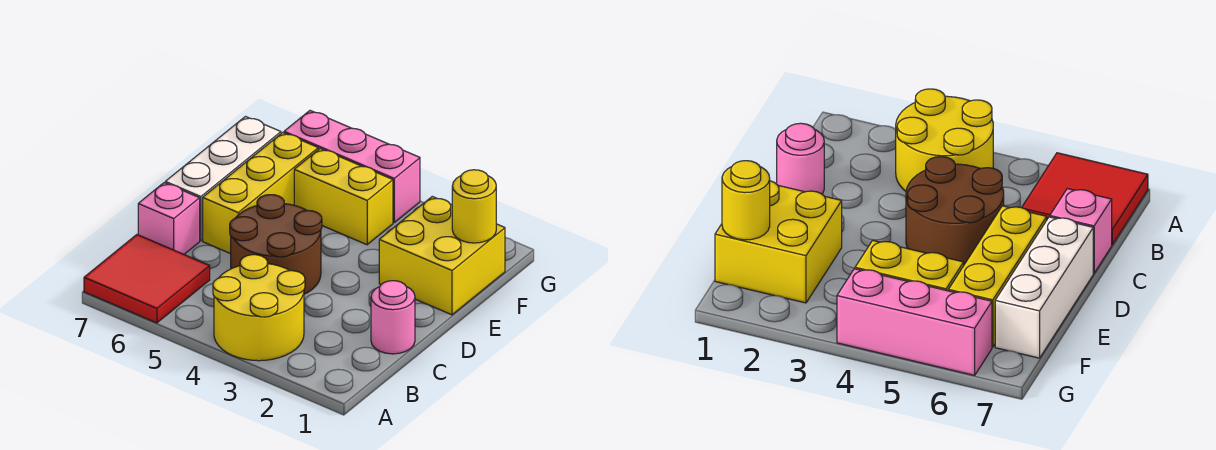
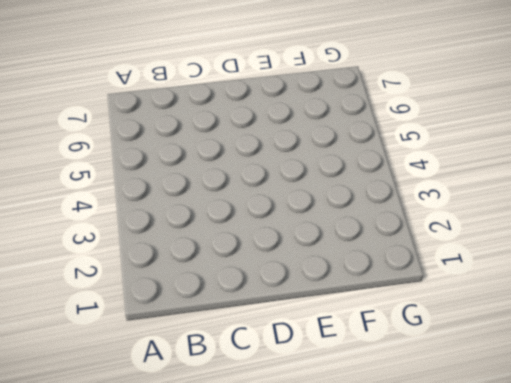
none -> yellow 2x2 round brick [213,255,305,361]
none -> red 2x2 tile [84,235,210,323]

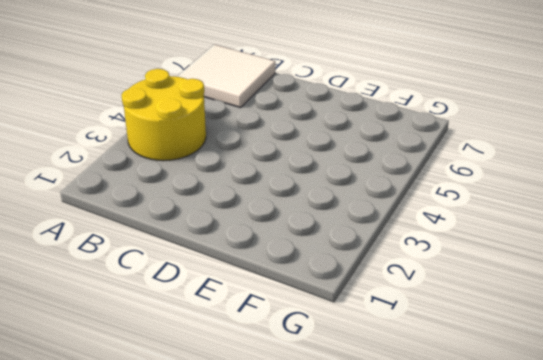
white 2x2 tile [177,45,275,108] -> red 2x2 tile [84,235,210,323]
none -> pink 1x1 round brick [371,281,415,354]
none -> brown 2x2 round brick [230,195,322,294]

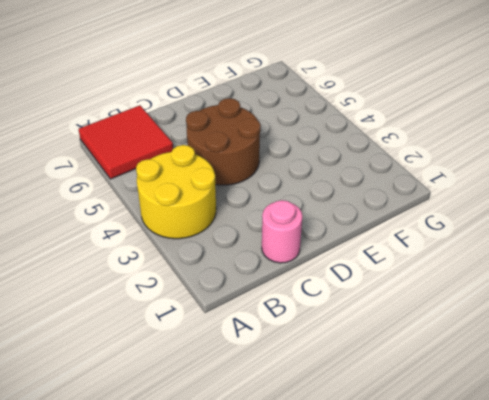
none -> pink 1x1 brick [138,183,200,254]
none -> yellow 1x3 brick [203,133,318,254]

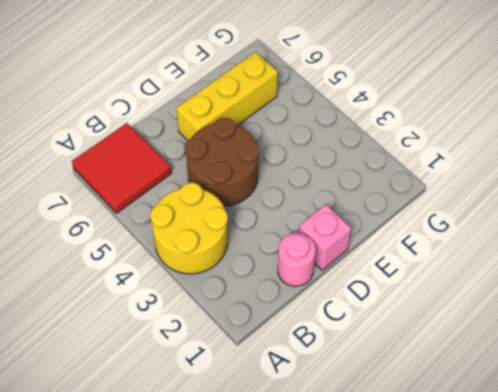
pink 1x1 brick [299,205,351,270] -> pink 1x1 brick moved to [138,183,200,254]
none -> white 1x3 brick [165,117,281,241]
none -> yellow 2x2 brick [379,197,505,315]

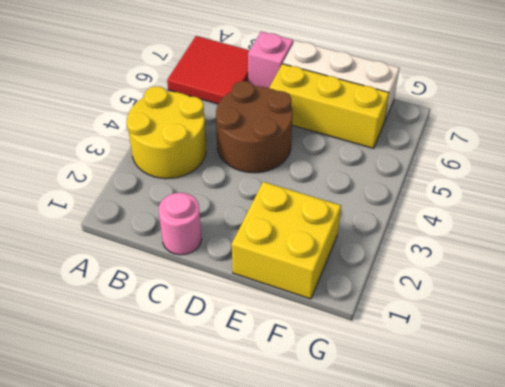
none -> yellow 1x2 brick [294,149,393,245]
none -> pink 1x3 brick [284,111,420,222]

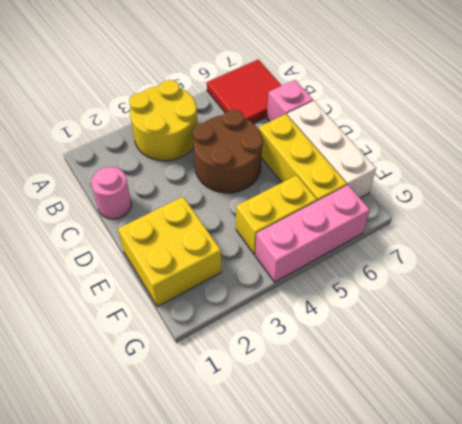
none -> yellow 1x1 round brick [452,170,496,243]

